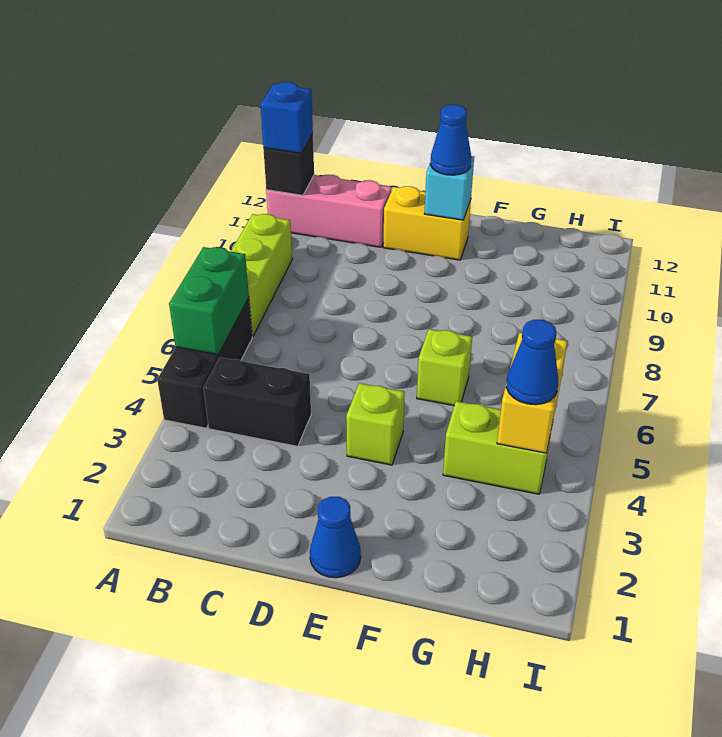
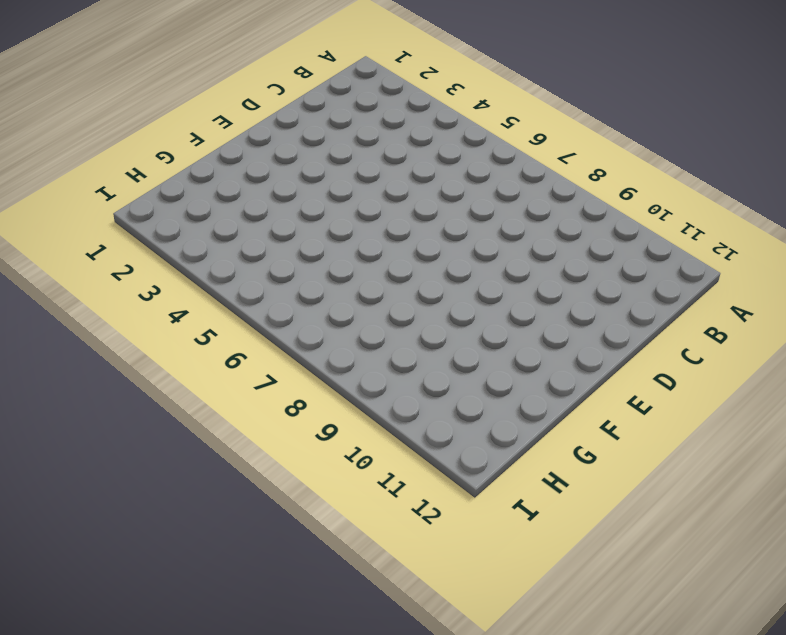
none -> black 1x3 brick [157,298,252,428]
none -> lime 1x3 brick [231,214,292,336]
none -> pink 1x3 brick [266,175,392,247]

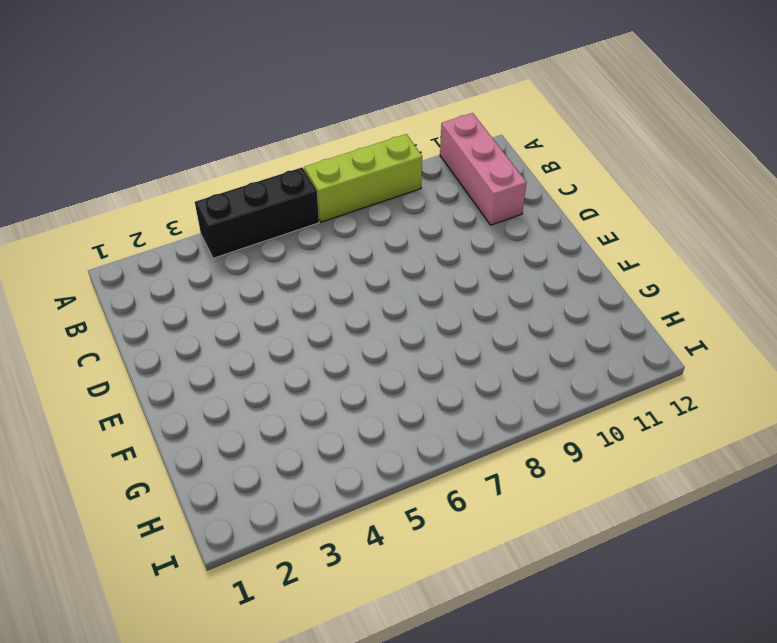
none -> black 1x2 brick [203,357,311,446]
none -> yellow 1x2 brick [383,186,471,260]
none -> blue 1x1 cone [310,497,361,578]

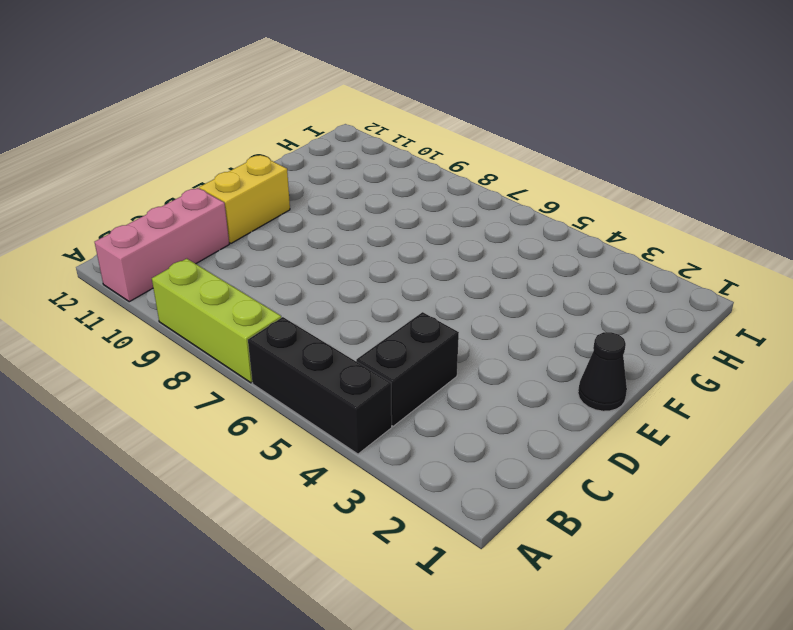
black 1x1 cone [578,332,627,411] -> blue 1x1 cone [310,497,361,578]
none -> lime 1x1 brick [346,383,405,465]
none -> lime 1x1 brick [417,329,472,406]
none -> lime 1x2 brick [443,401,553,494]

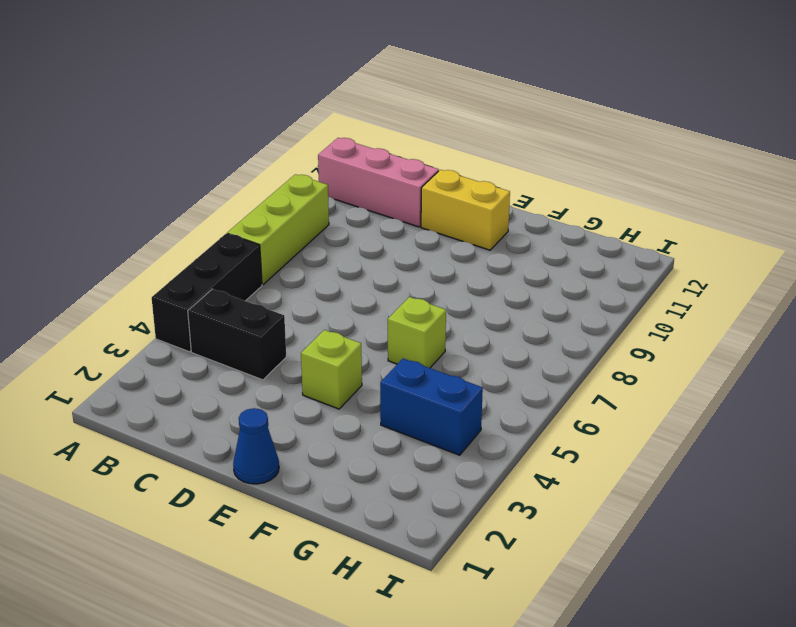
blue 1x2 brick [380,359,483,455] -> lime 1x2 brick [443,401,553,494]
none -> green 1x2 brick [169,247,249,355]
none -> black 1x1 brick [263,134,314,195]
none -> cyan 1x1 brick [425,156,474,220]

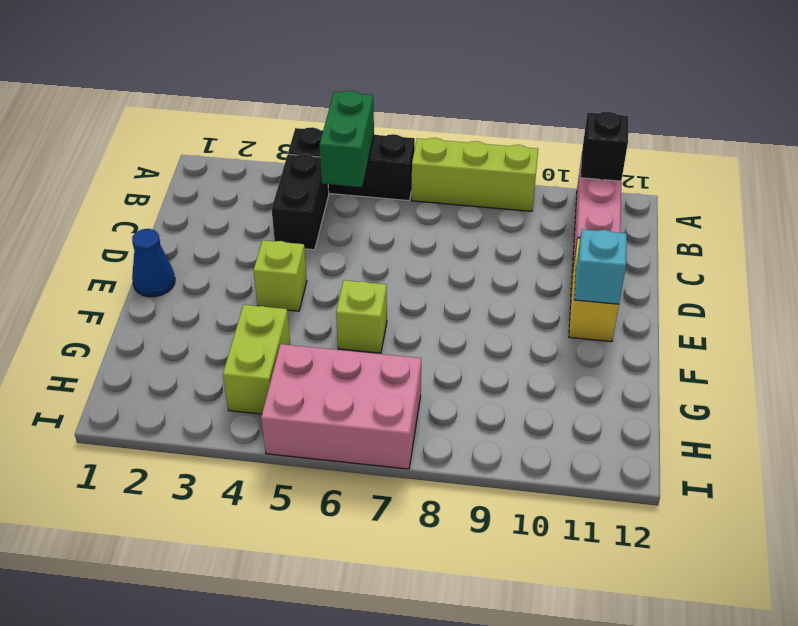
green 1x2 brick [320,91,374,187] -> green 1x2 brick turned to [169,247,249,355]
pink 2x3 brick [261,344,421,469] -> none
none -> yellow 1x2 brick [497,333,567,453]
none -> blue 1x1 brick [260,82,313,153]
none -> blue 1x1 cone [430,105,471,175]

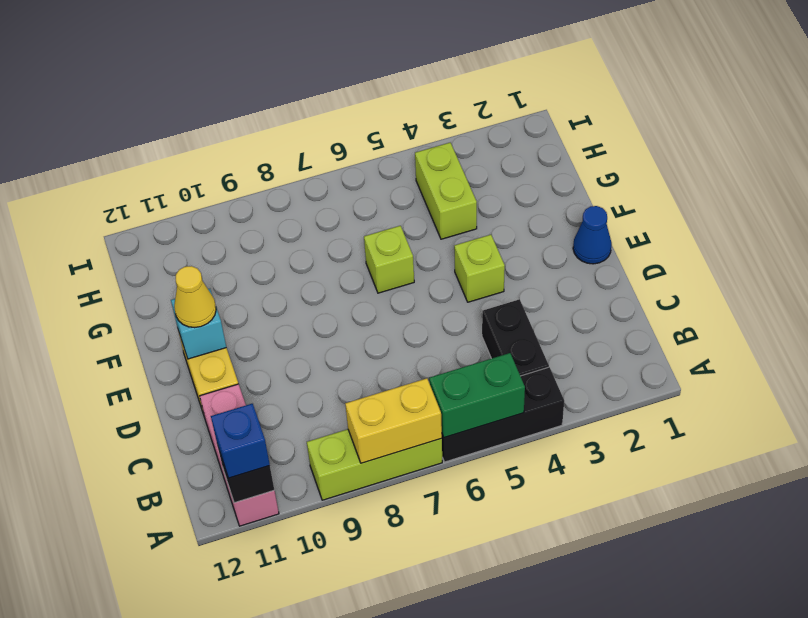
yellow 1x2 brick [345,378,442,463] -> yellow 1x2 brick moved to [497,333,567,453]
yellow 1x1 cone [174,266,216,328] -> blue 1x1 cone [430,105,471,175]
none -> blue 1x1 cone [506,320,558,405]

